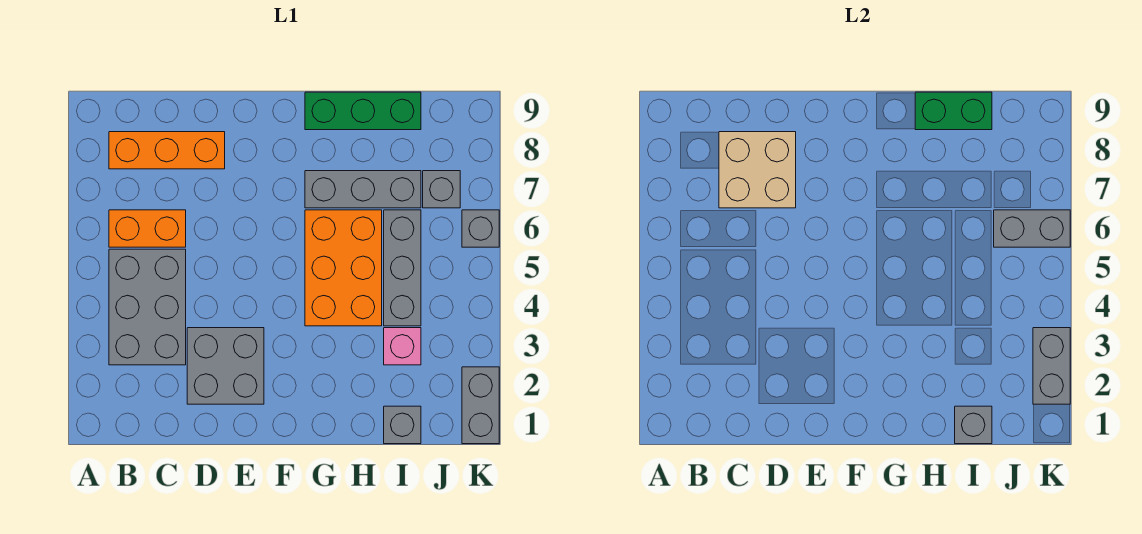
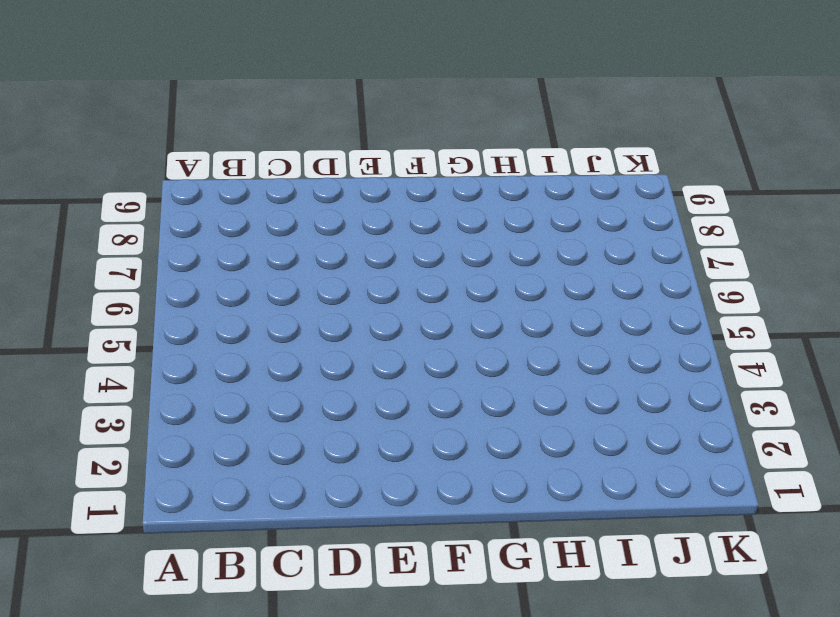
none -> grey 2x3 brick [109,249,186,365]
none -> orange 1x2 brick [109,210,186,247]
none -> orange 1x3 brick [109,132,225,169]

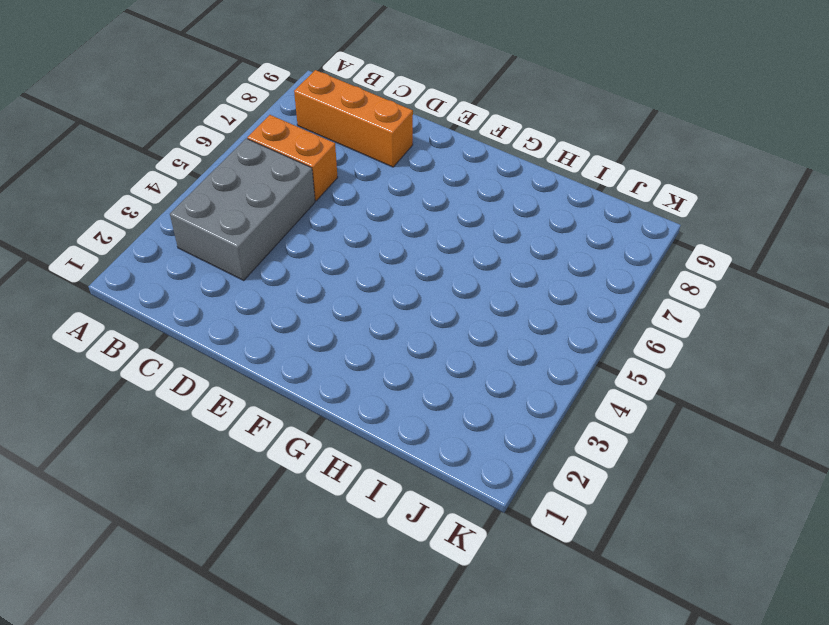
none -> grey 2x2 brick [187,328,264,404]
none -> orange 2x3 brick [305,210,382,326]
none -> grey 1x3 brick [305,171,421,208]

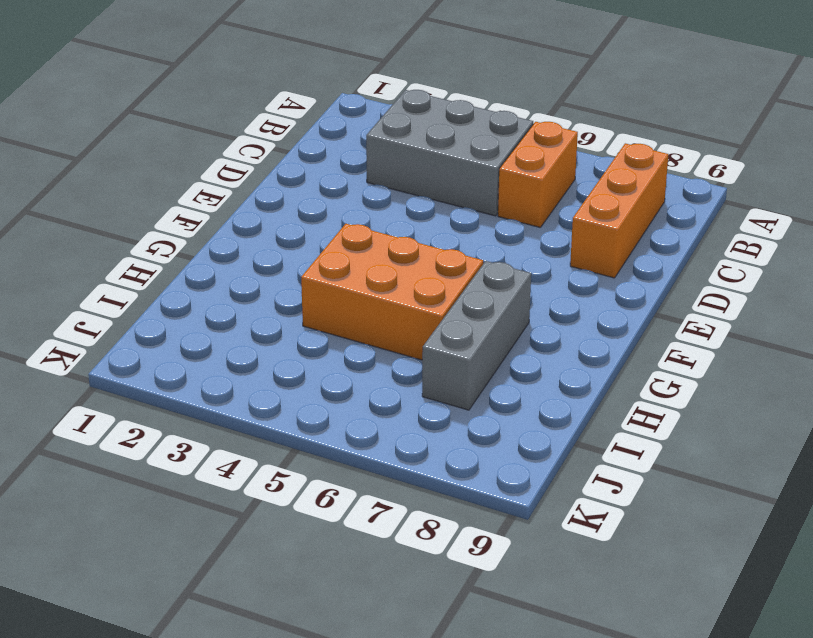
none -> grey 2x2 brick [187,328,264,404]
none -> green 1x3 brick [305,92,421,130]
none -> grey 1x1 brick [384,406,421,444]

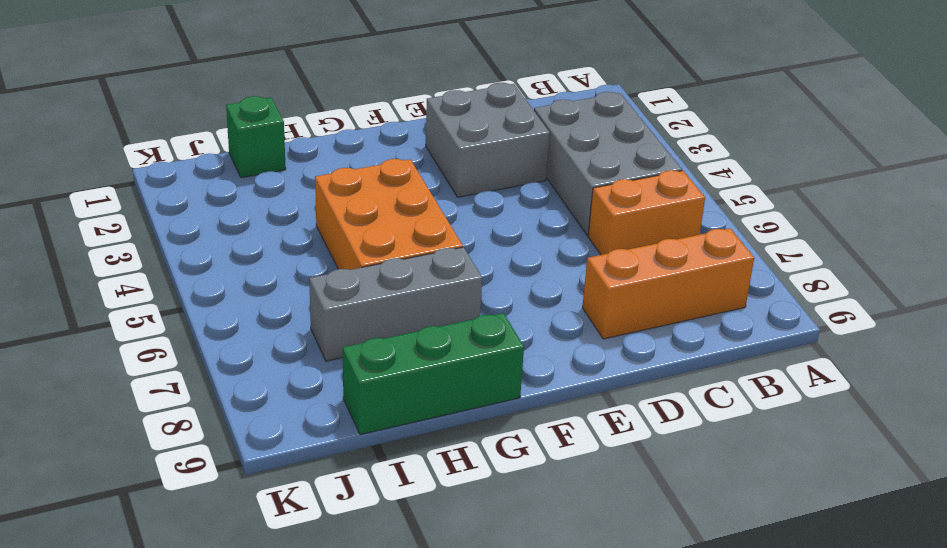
green 1x1 brick [226,96,286,178] -> grey 1x1 brick [384,406,421,444]
none -> pink 1x1 brick [384,328,421,365]
none -> grey 1x3 brick [384,210,421,326]
none -> grey 1x1 brick [423,171,460,208]

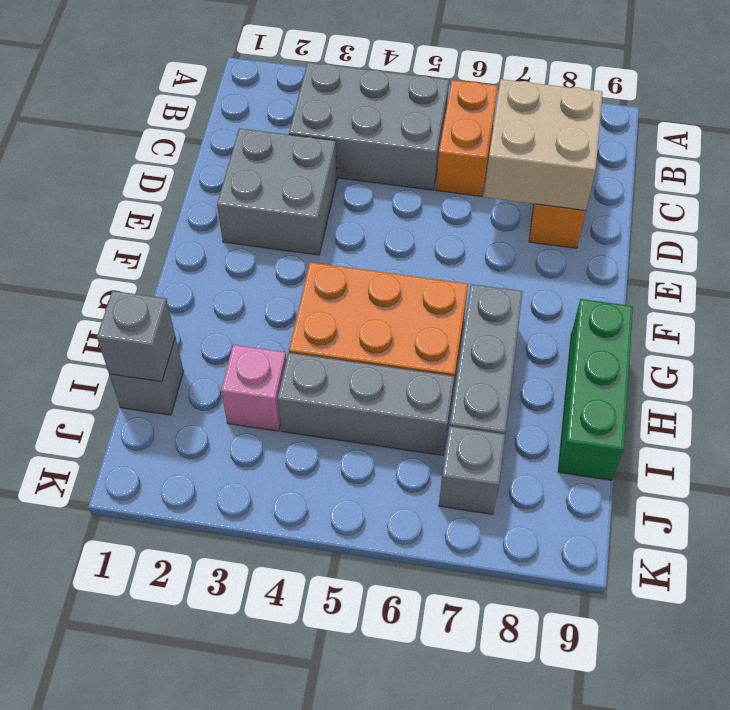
none -> grey 1x2 brick [462,367,499,444]
none -> grey 1x1 brick [462,210,499,247]
none -> green 1x2 brick [915,92,992,130]

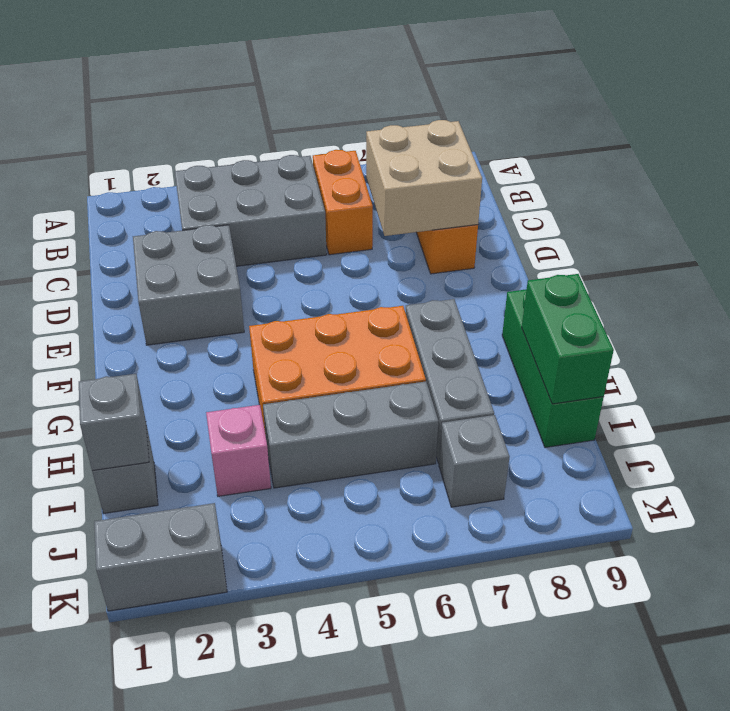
none -> grey 1x1 brick [462,210,499,247]
none -> grey 1x2 brick [994,210,1070,247]
none -> grey 1x2 brick [1033,328,1070,404]

